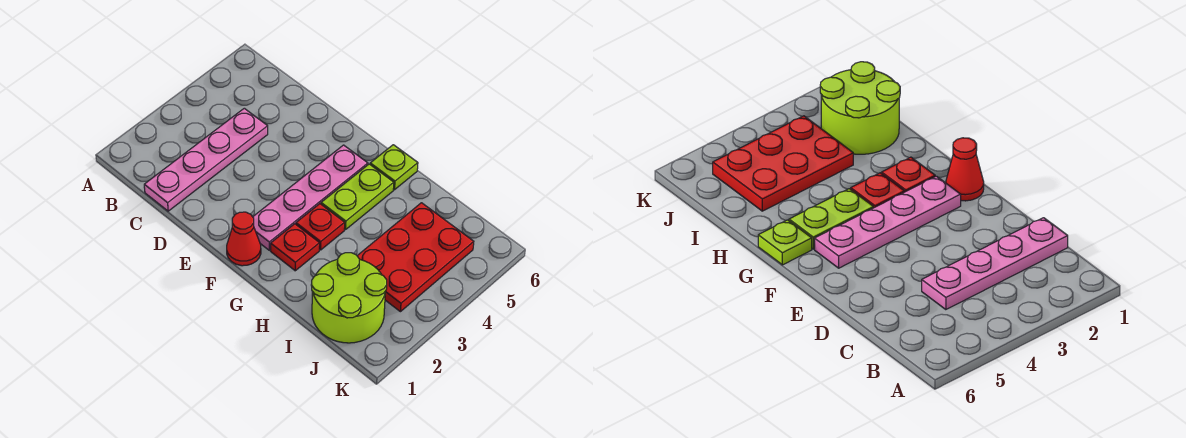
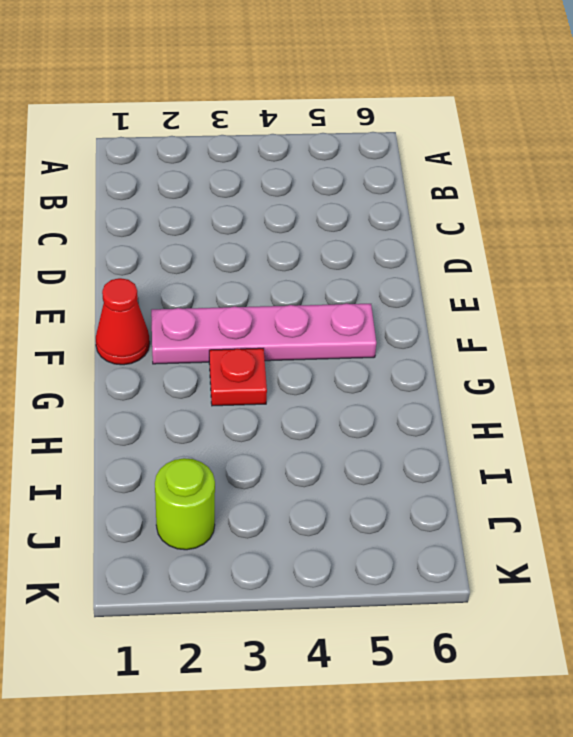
lime 1x1 round brick [155,458,215,550] -> lime 2x2 round brick [311,253,387,343]
none -> pink 1x4 plate [144,108,268,211]
none -> red 1x1 plate [271,224,320,271]

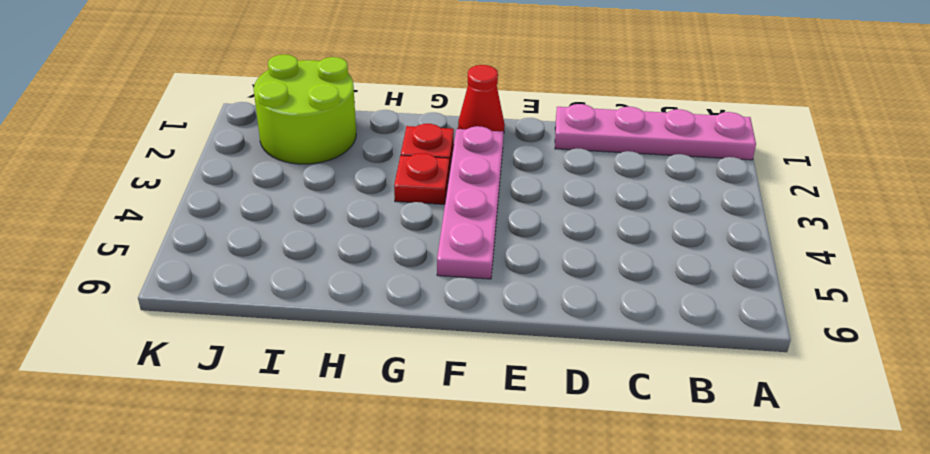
pink 1x4 plate [555,104,756,160] -> pink 1x4 plate turned to [144,108,268,211]
none -> lime 1x2 plate [321,164,394,230]
none -> lime 1x1 plate [370,145,418,190]

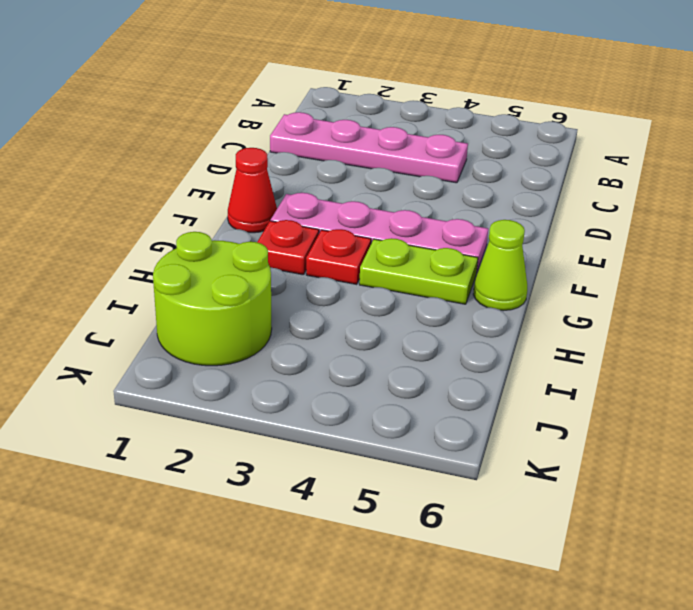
lime 1x1 cone [473,220,527,311] -> lime 1x1 plate [370,145,418,190]
none -> red 2x3 plate [357,203,474,312]

